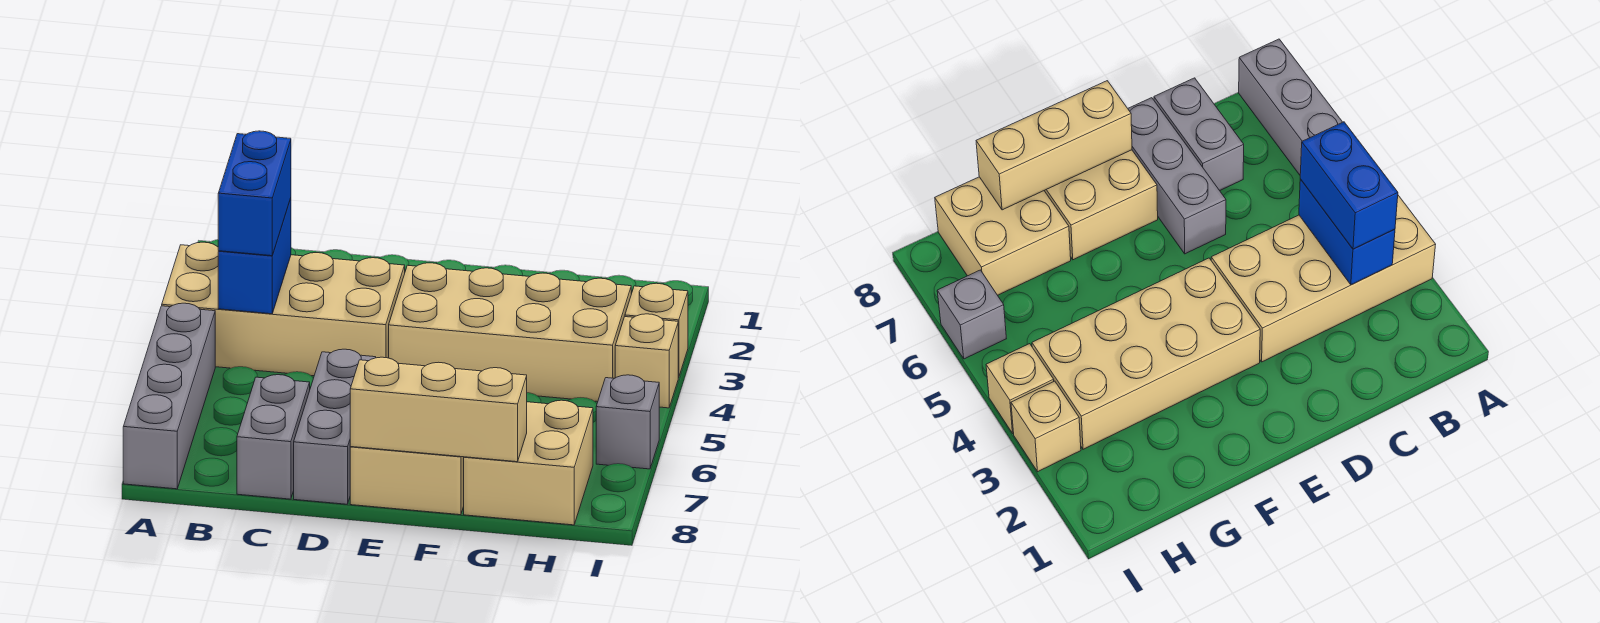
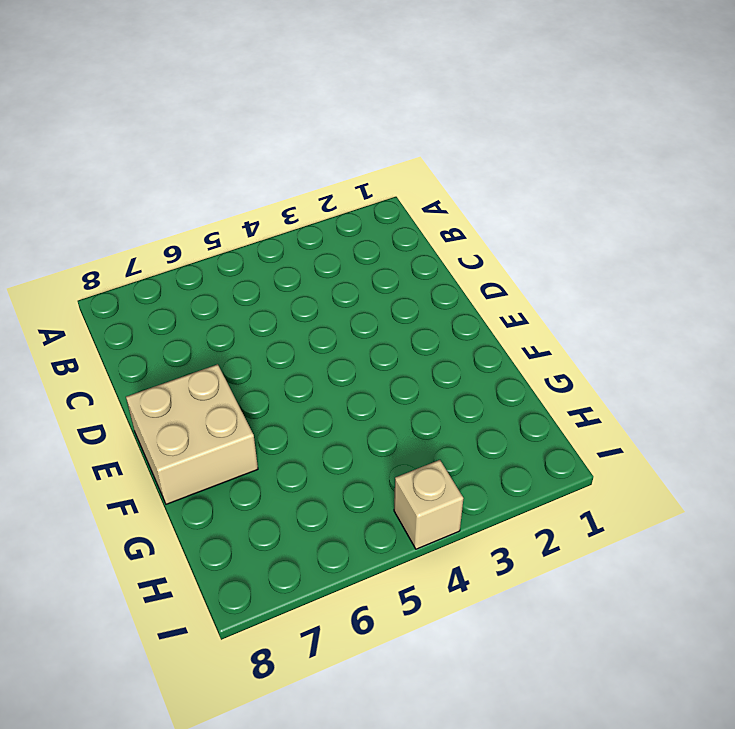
none -> tan 2x4 brick [162,242,405,376]
none -> grey 1x4 brick [123,303,215,489]
none -> grey 1x2 brick [237,375,310,499]

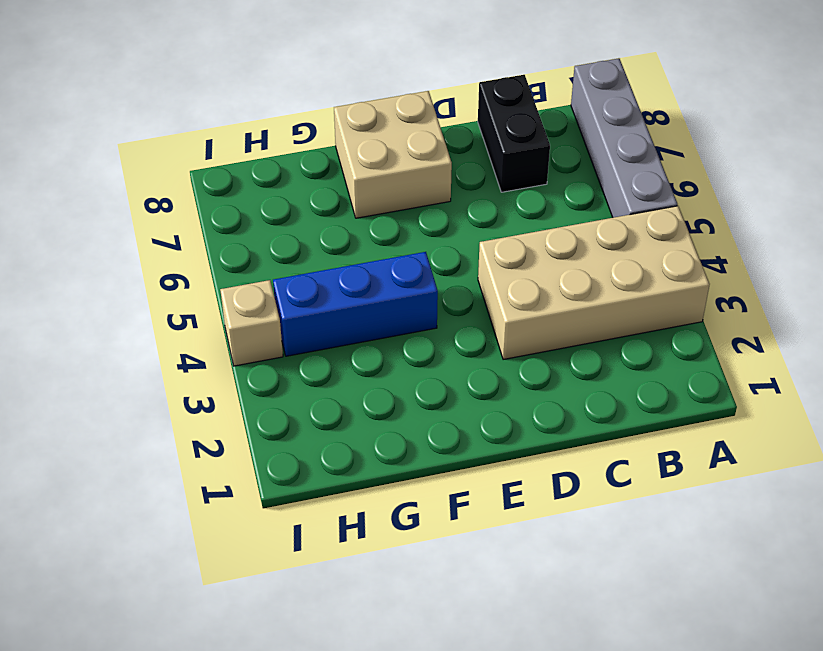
black 1x2 brick [478,75,550,192] -> grey 1x2 brick [237,375,310,499]
blue 1x3 brick [273,252,438,356] -> tan 2x4 brick [389,263,631,402]
none -> grey 1x3 brick [294,349,376,504]
none -> tan 2x2 brick [464,400,593,525]
none -> tan 1x1 brick [625,283,688,378]

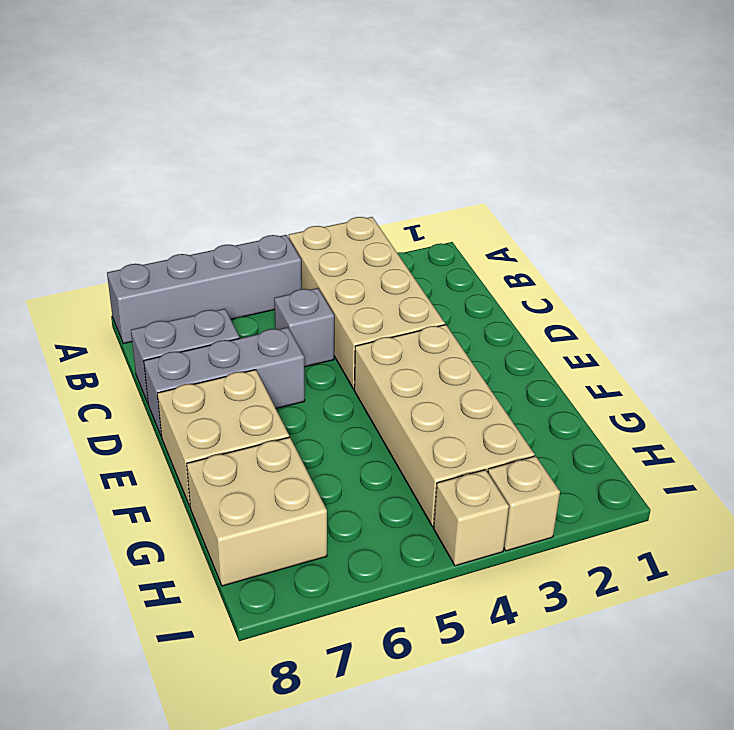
grey 1x1 brick [274,288,334,367] -> grey 1x1 brick moved to [596,375,659,469]
none -> blue 1x2 brick [218,198,291,314]
none -> tan 1x3 brick [350,357,527,462]
none -> blue 1x2 brick [218,131,291,256]

